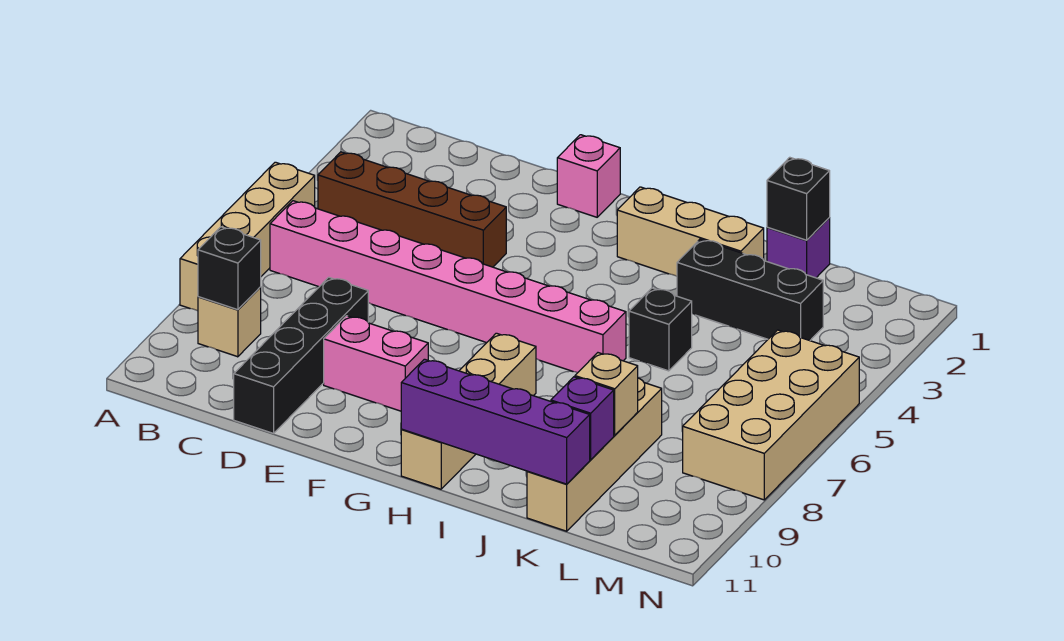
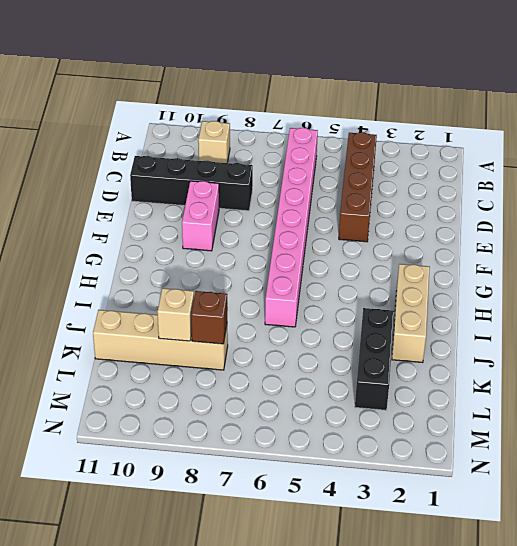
brown 1x1 brick [191,291,227,344] -> none
none -> tan 1x4 brick [180,162,315,311]
none -> pink 1x1 brick [557,135,620,217]
none -> tan 1x4 brick [401,333,536,489]

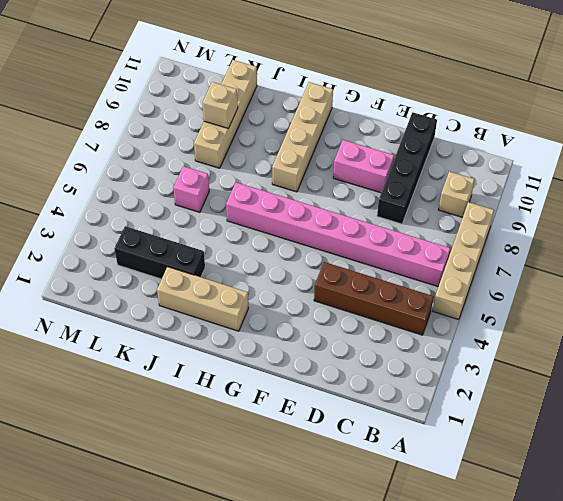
pink 1x1 brick [173,166,209,212] -> pink 1x1 brick moved to [557,135,620,217]
none -> black 1x1 brick [629,288,692,371]
none -> purple 1x1 brick [767,218,830,278]
none -> tan 2x4 brick [683,330,859,500]

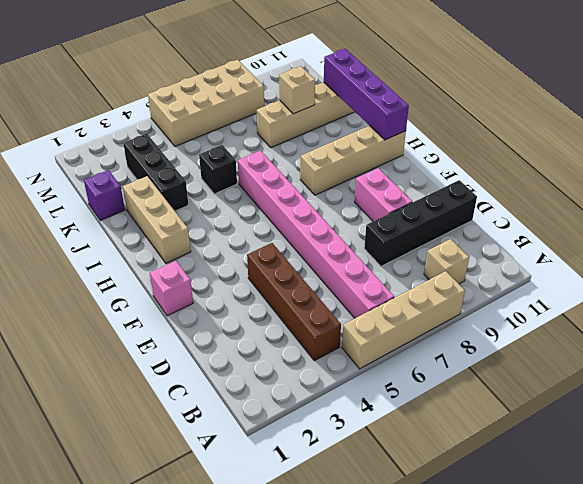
none -> black 1x1 brick [198,227,261,310]
none -> black 1x1 brick [767,157,830,240]
none -> purple 1x1 brick [551,377,614,460]

